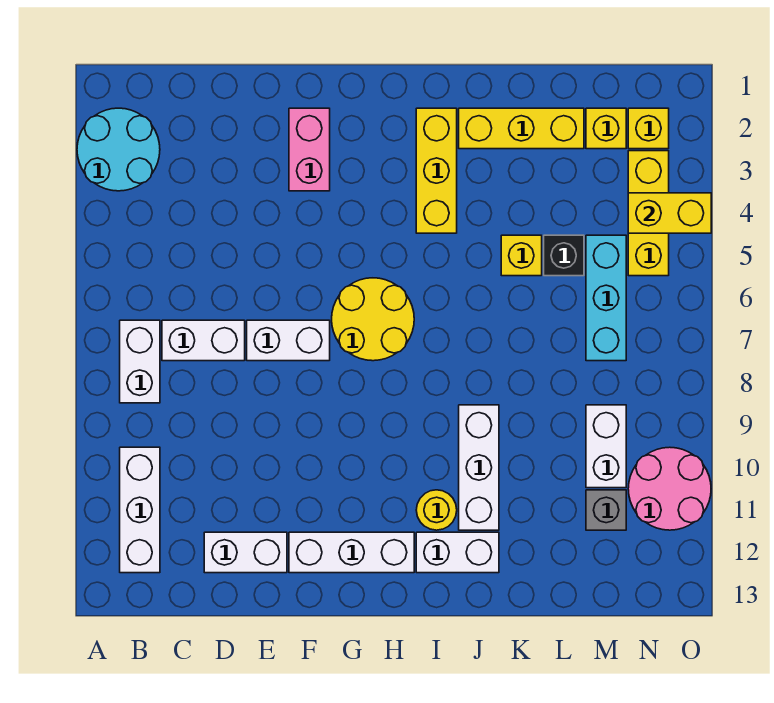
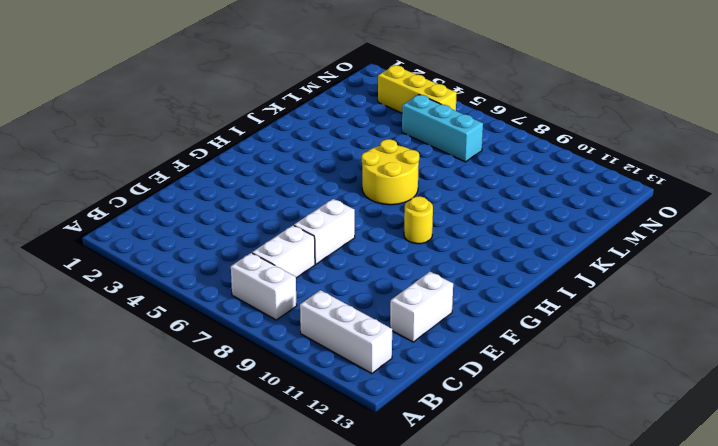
yellow 1x1 round brick [404,196,433,244] -> yellow 1x1 round brick moved to [416,490,457,530]
yellow 2x2 round brick [362,139,419,205] -> yellow 2x2 round brick moved to [332,278,414,361]
none -> cyan 2x2 round brick [77,108,160,191]
none -> pink 1x2 brick [289,108,330,191]
none -> white 1x3 brick [289,532,414,573]

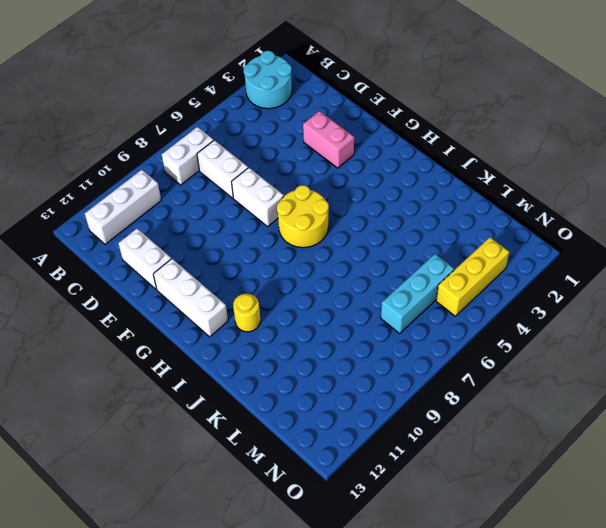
pink 1x2 brick [303,111,354,168] -> pink 1x2 brick turned to [289,108,330,191]
none -> yellow 1x3 brick [416,108,457,233]
none -> white 1x2 brick [416,532,499,573]
none -> yellow 1x3 brick [459,108,584,149]

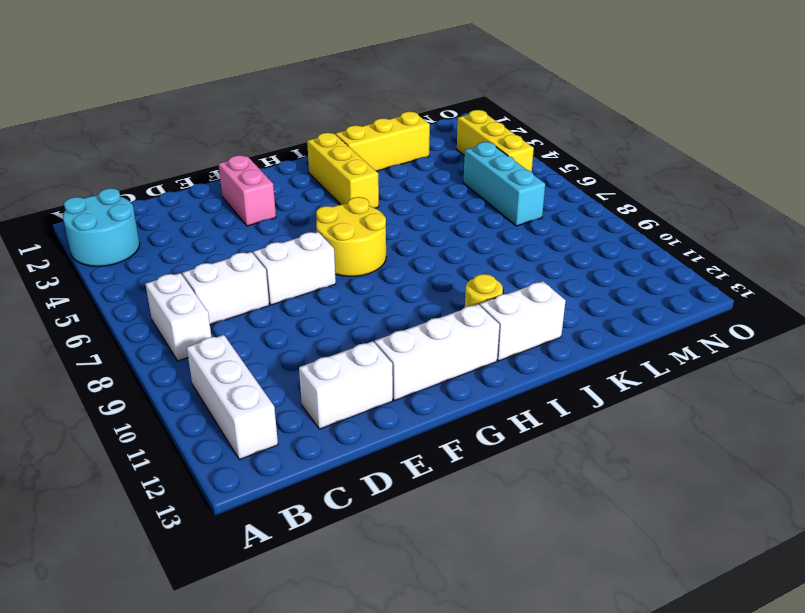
none -> white 1x3 brick [459,405,499,530]
none -> yellow 1x1 brick [501,235,542,276]
none -> black 1x1 brick [544,235,584,276]

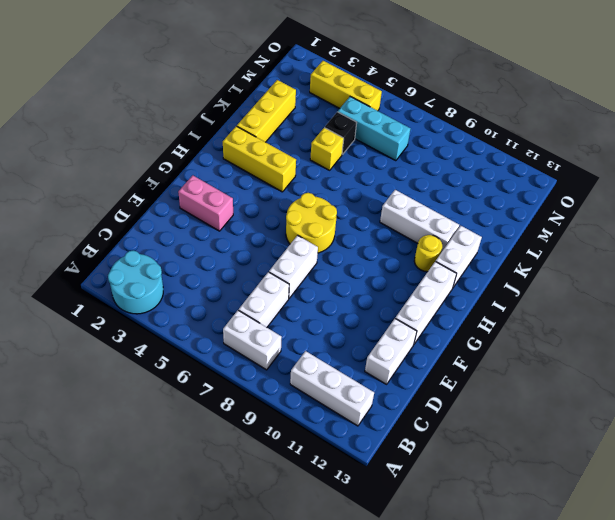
none -> yellow 1x1 brick [586,108,626,149]
none -> white 1x2 brick [586,405,626,488]
none -> grey 1x1 brick [586,490,626,530]

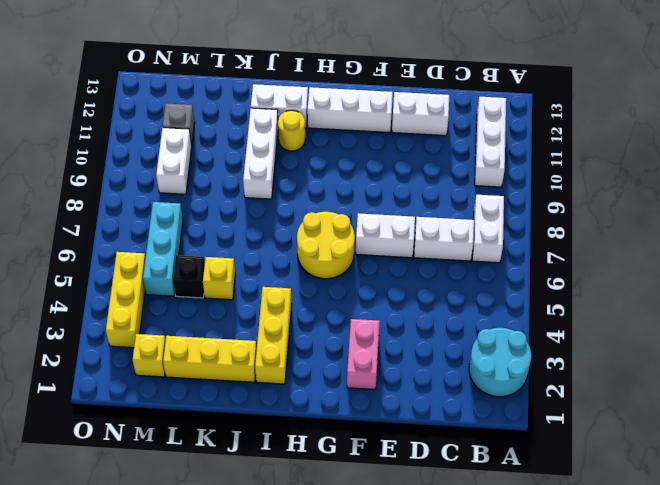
none -> yellow 1x1 brick [628,108,669,149]
none -> pink 2x2 round brick [628,447,711,530]
none -> yellow 1x2 brick [628,193,711,233]

